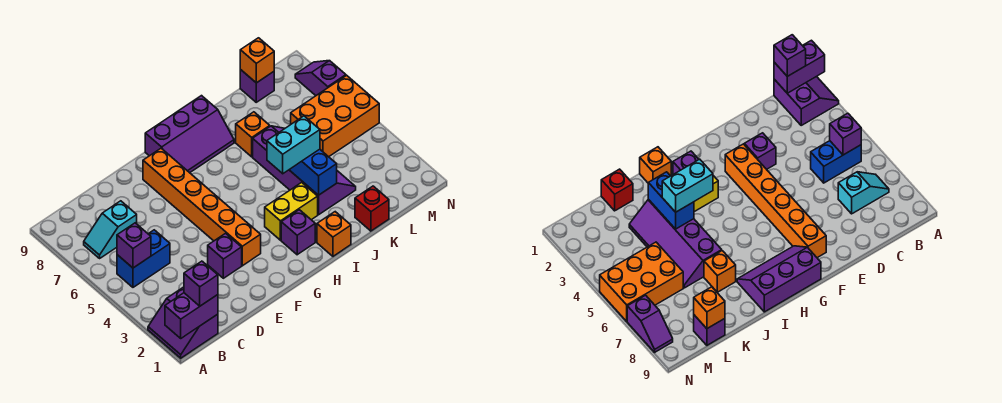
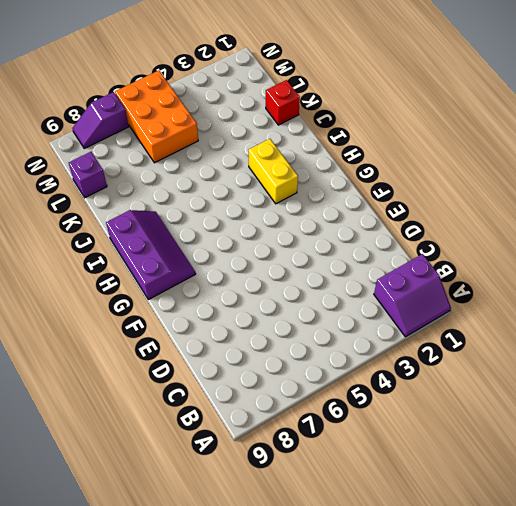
none -> blue 1x2 brick [117,230,170,287]
none -> cyan 1x2 slope [84,201,137,258]
none -> purple 1x1 brick [208,233,242,278]

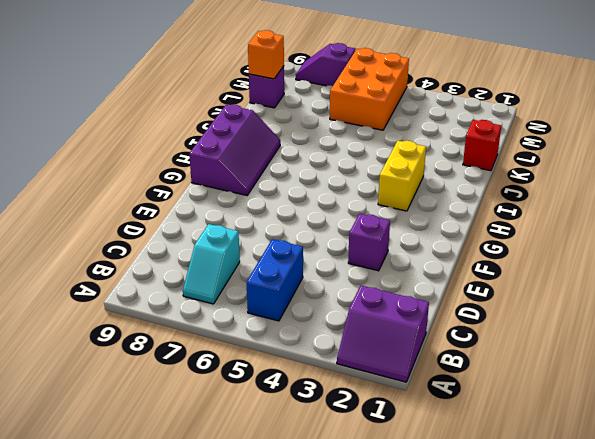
none -> orange 1x6 brick [143,148,261,266]
none -> purple 1x1 brick [281,210,315,255]
none -> orange 1x1 brick [317,212,351,256]

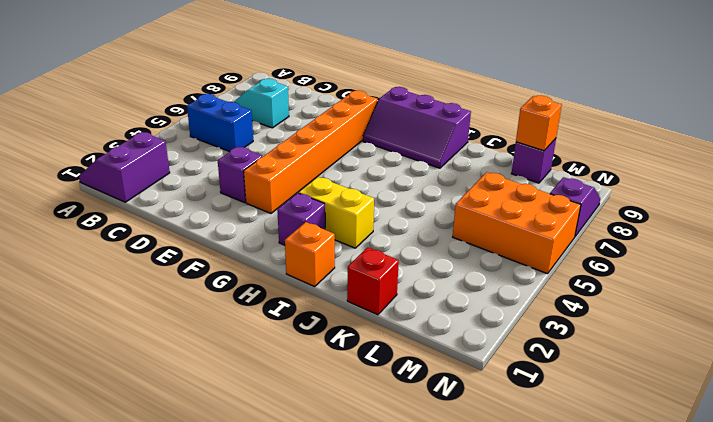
none -> purple 2x4 slope [253,126,356,215]
none -> orange 1x1 brick [236,112,270,157]
none -> purple 1x2 brick [165,293,218,338]

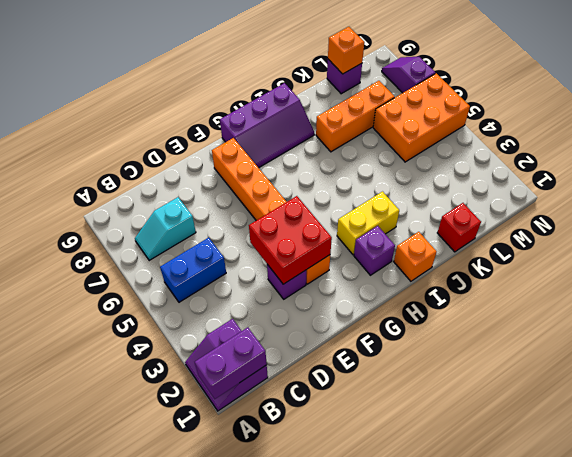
red 2x2 brick [249,196,332,284] -> none
orange 1x3 brick [316,81,395,152] -> orange 1x1 brick [236,112,270,157]
none -> purple 2x4 slope [253,126,356,215]
none -> purple 1x1 brick [117,223,151,268]
none -> blue 1x2 brick [289,149,337,195]

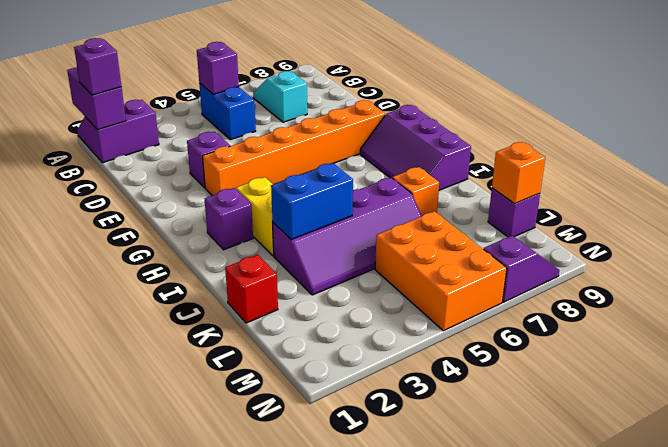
none -> orange 1x1 brick [317,212,351,256]
none -> cyan 1x2 brick [267,116,320,174]

